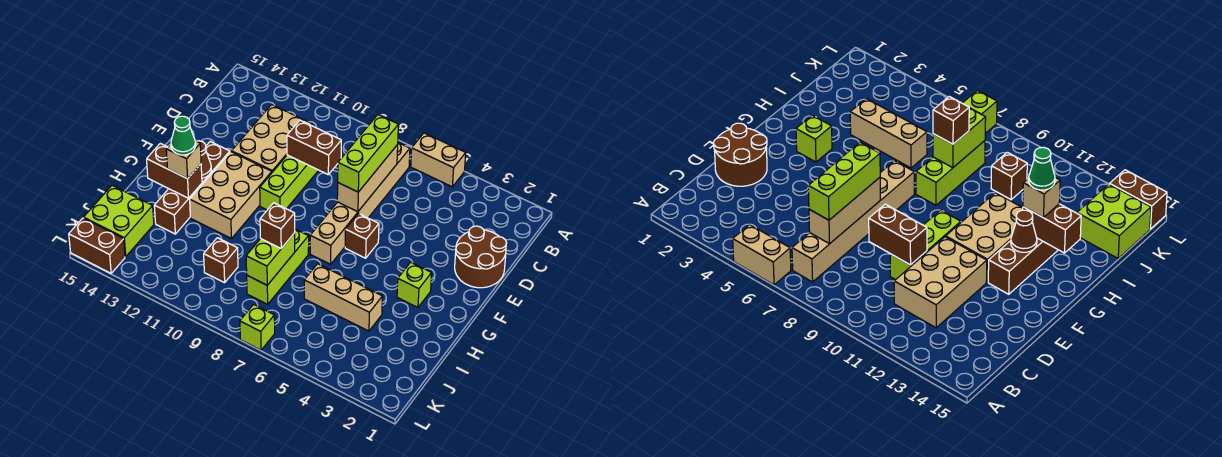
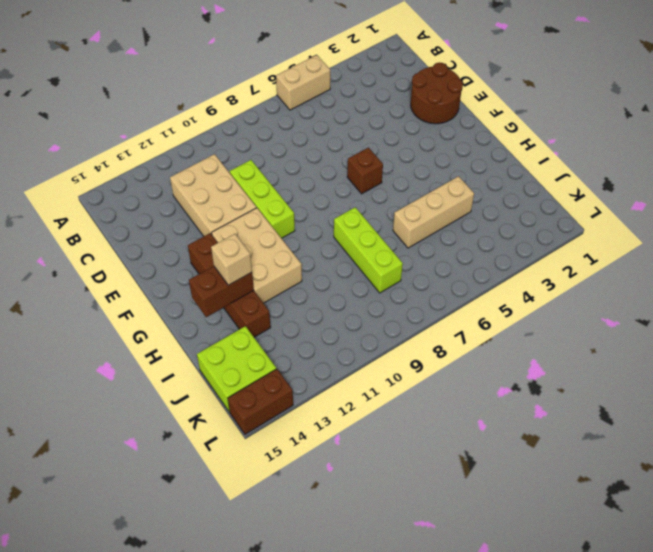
none -> tan 1x6 brick [310,143,410,264]
none -> lime 1x1 brick [397,262,432,307]
none -> brown 1x1 brick [204,238,238,283]

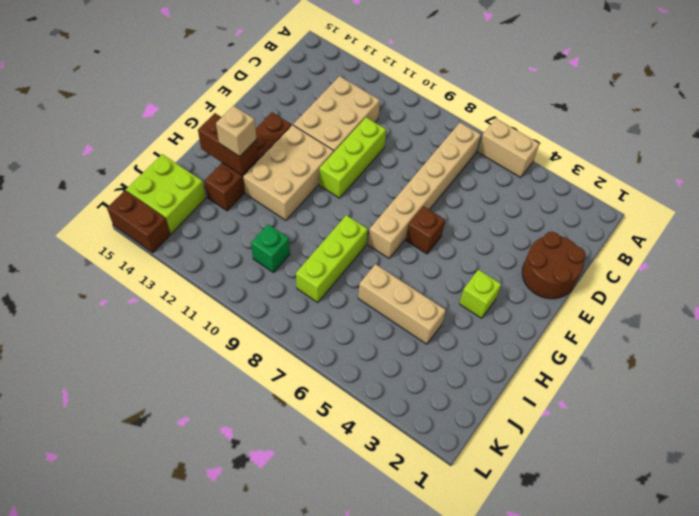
green 1x1 brick [251,225,290,273] -> brown 1x1 brick [204,238,238,283]
none -> lime 1x1 brick [240,304,275,350]
none -> tan 1x3 brick [337,145,398,212]
none -> brown 1x2 brick [287,120,341,174]

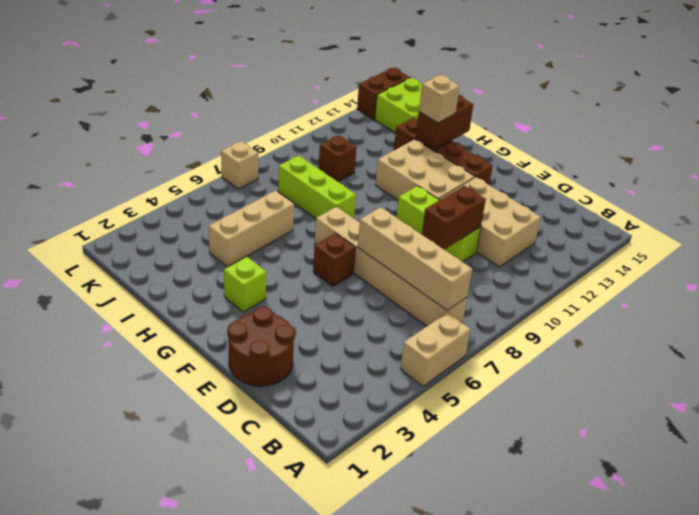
tan 1x4 brick [358,207,472,310] -> tan 1x3 brick [337,145,398,212]
tan 1x1 brick [221,141,259,189] -> lime 1x1 brick [240,304,275,350]
none -> brown 1x1 cone [197,141,211,178]
none -> lime 1x2 brick [246,233,295,285]
none -> lime 1x3 brick [338,115,398,192]

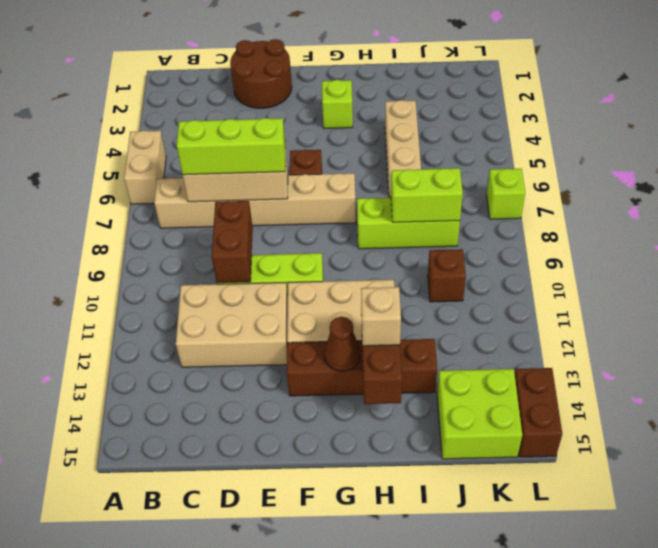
none -> brown 1x1 brick [260,203,295,248]
none -> green 1x1 cone [171,116,196,155]

